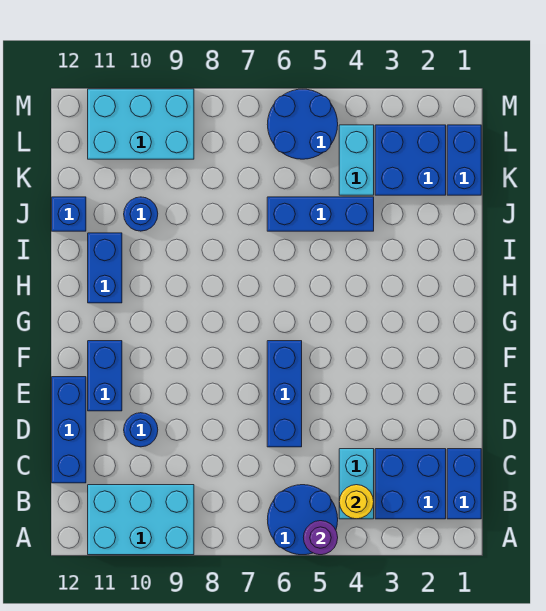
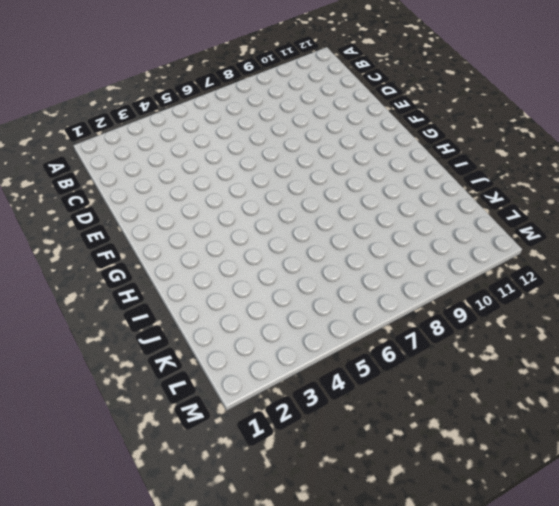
none -> blue 2x2 round brick [267,485,338,555]
none -> cyan 2x3 brick [88,485,194,555]
none -> blue 1x2 brick [447,449,481,519]

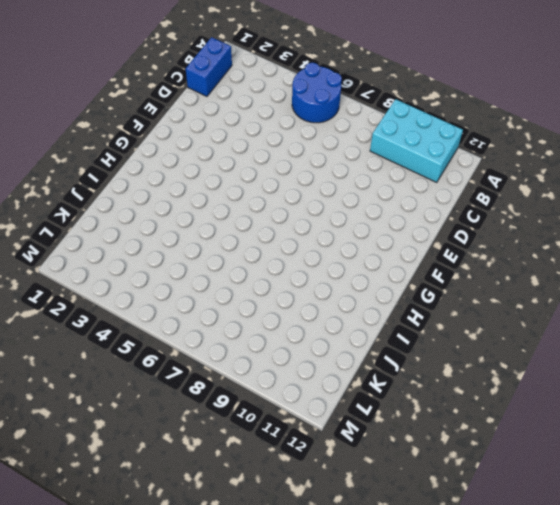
none -> blue 2x2 brick [375,449,446,519]
none -> cyan 1x2 brick [339,449,374,519]
none -> blue 1x3 brick [52,377,86,483]

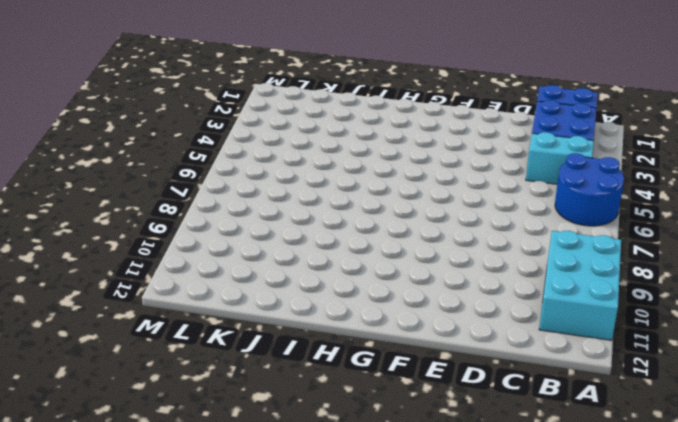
none -> blue 1x3 brick [52,377,86,483]
none -> blue 1x3 brick [267,341,302,447]
none -> blue 1x1 round brick [124,413,158,447]

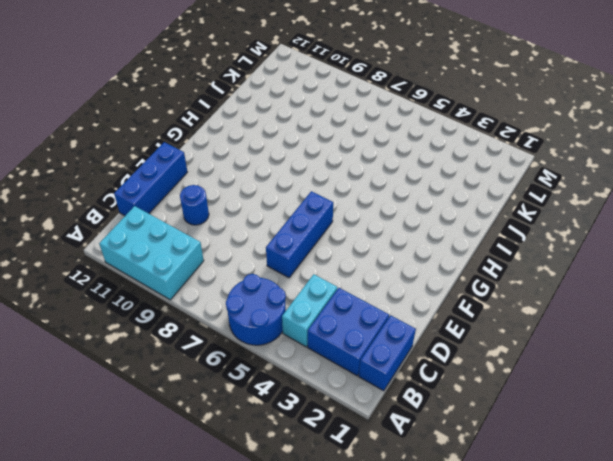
none -> blue 1x2 brick [88,341,122,411]
none -> blue 1x2 brick [88,233,122,303]
none -> blue 1x3 brick [267,197,374,231]

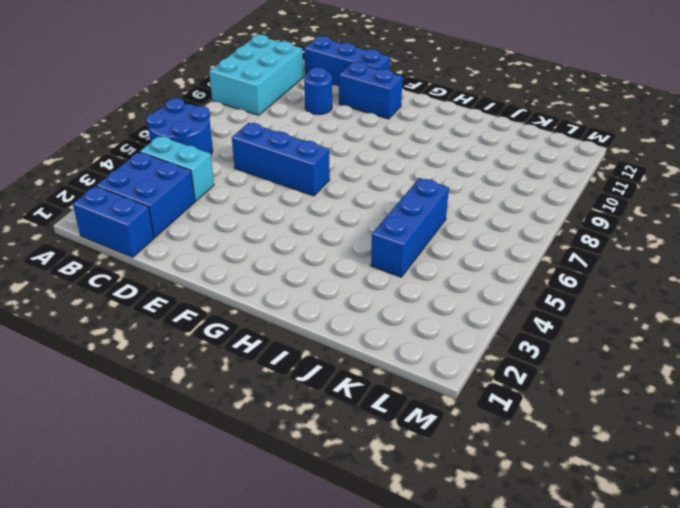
none -> blue 1x2 brick [88,233,122,303]
none -> blue 1x1 round brick [124,197,158,231]
none -> blue 1x1 brick [52,197,86,231]

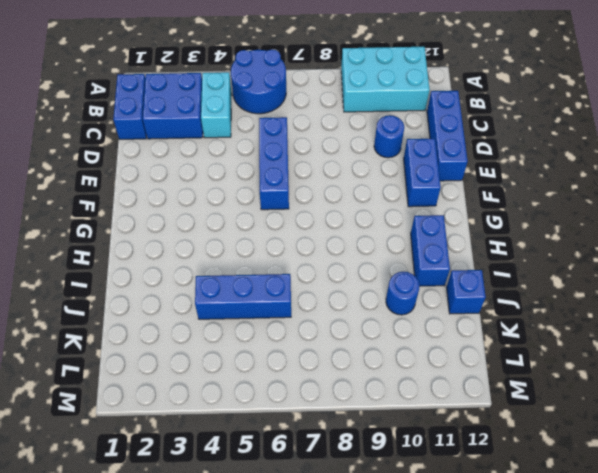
none -> blue 1x2 brick [447,125,481,195]
none -> blue 2x2 brick [375,125,446,195]
none -> cyan 1x2 brick [339,125,374,195]

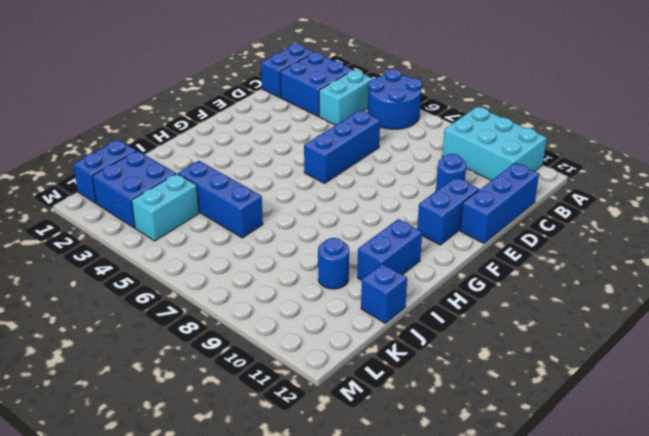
none -> blue 2x2 round brick [267,89,338,159]
none -> cyan 2x3 brick [88,89,194,159]
none -> purple 1x1 round brick [303,521,338,555]

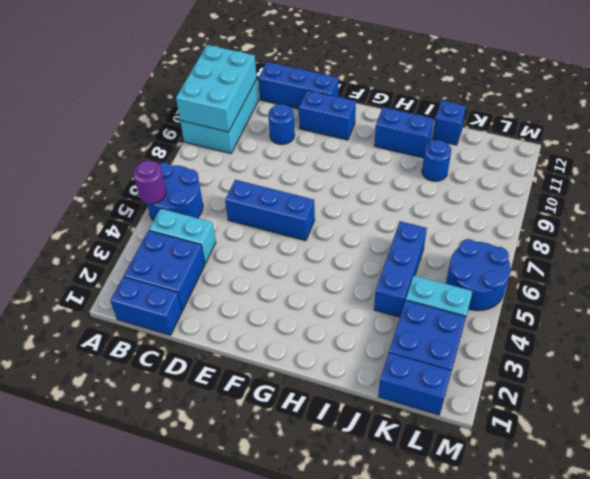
cyan 2x3 brick [176,45,257,132] -> cyan 2x3 brick moved to [88,89,194,159]
none -> yellow 1x1 round brick [339,485,374,519]

